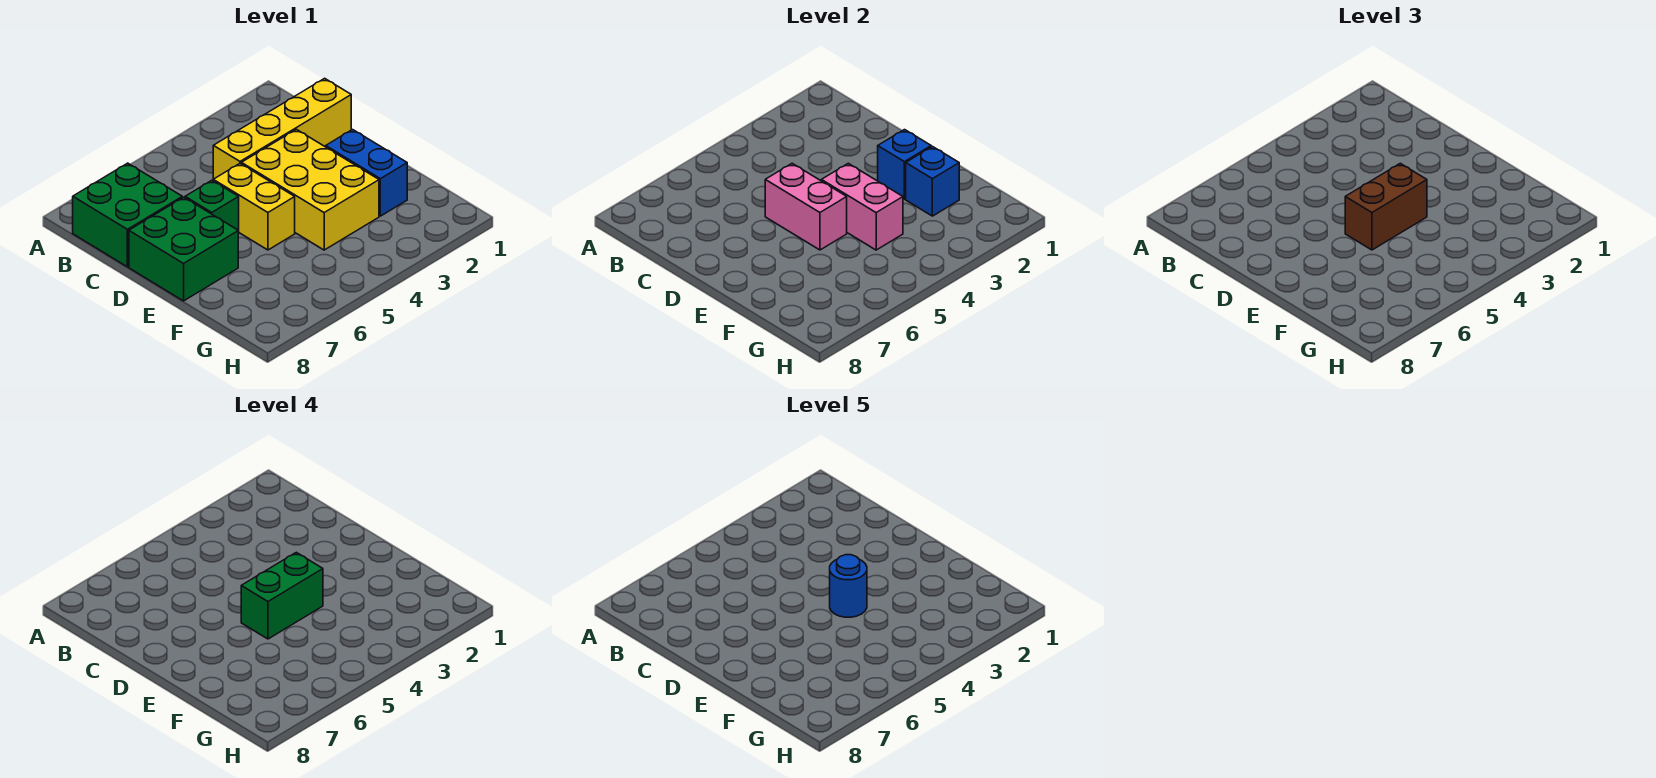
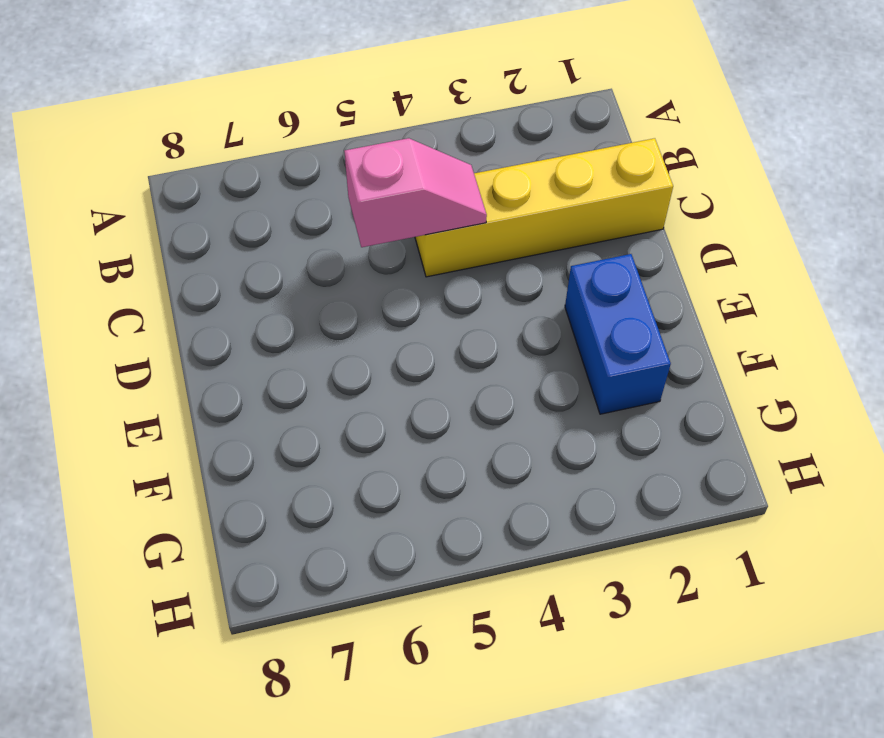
pink 1x2 slope [344,138,487,247] -> none
none -> green 2x2 brick [73,163,182,267]
none -> yellow 2x3 brick [241,129,379,250]
none -> yellow 1x2 brick [213,163,295,250]

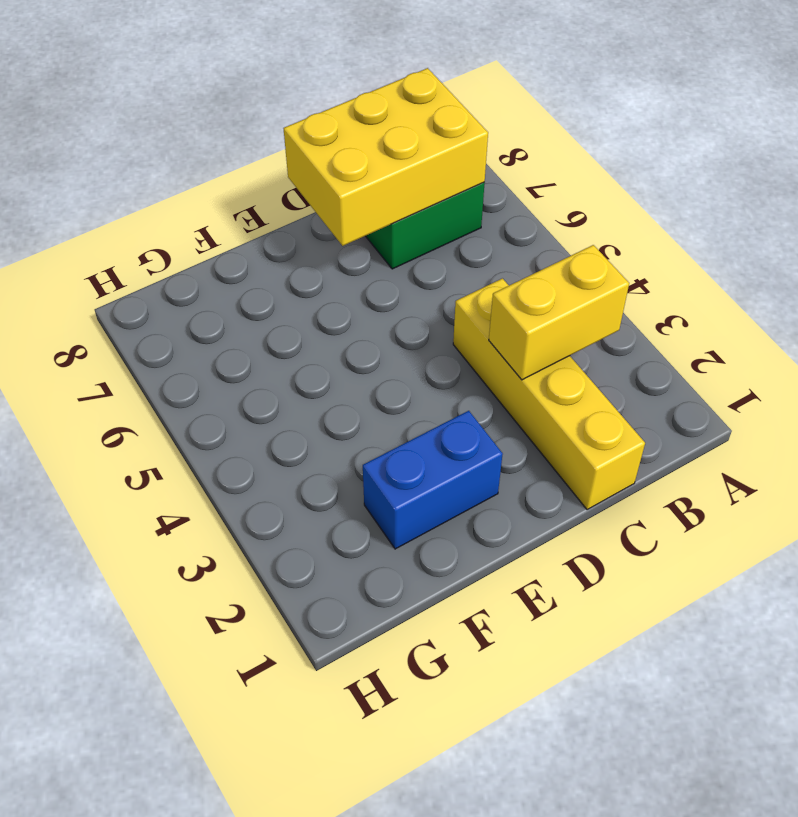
yellow 1x2 brick [489,245,629,380] -> yellow 1x2 brick moved to [213,163,295,250]
yellow 2x3 brick [283,68,488,246] -> yellow 2x3 brick moved to [241,129,379,250]
none -> green 1x1 brick [185,180,239,234]
none -> green 2x2 brick [129,197,238,301]
none -> pink 1x2 brick [765,163,847,250]

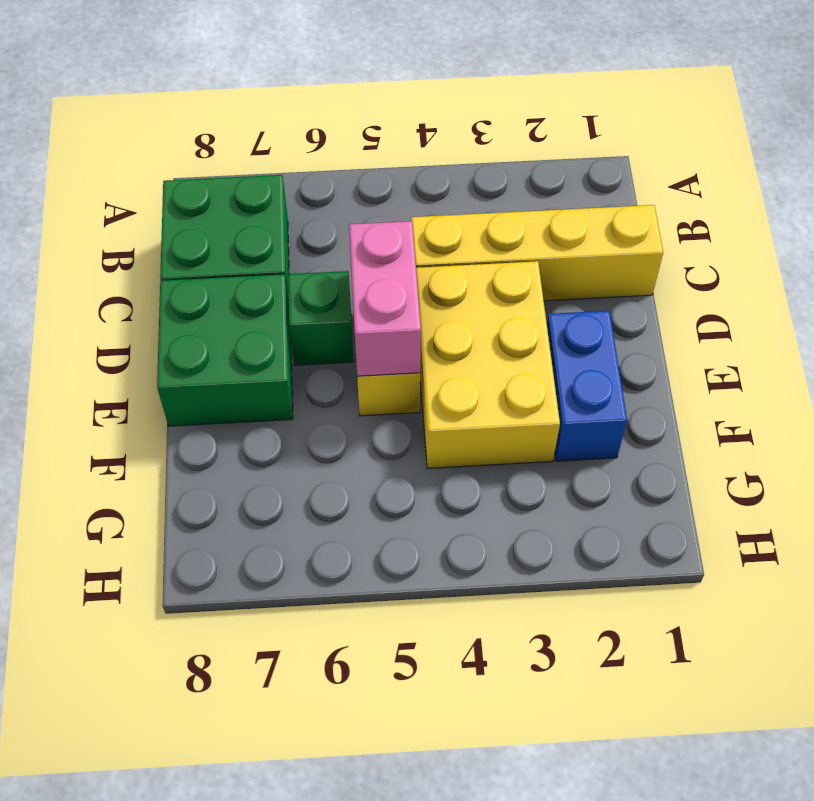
none -> blue 1x1 brick [878,130,931,199]
none -> pink 1x2 brick [821,163,903,250]
none -> blue 1x1 brick [906,147,959,216]

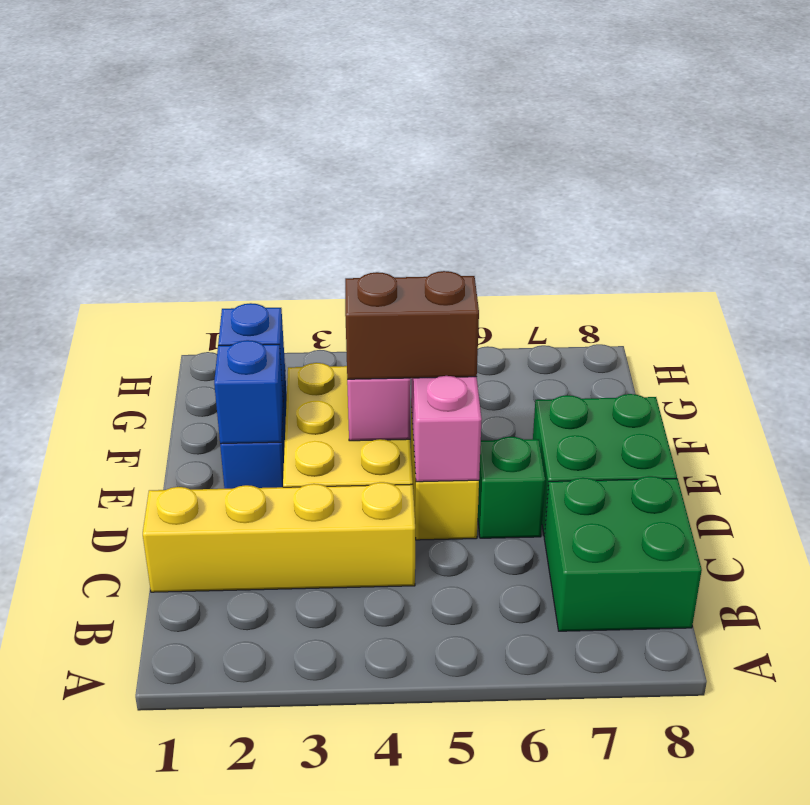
none -> green 1x2 brick [241,552,323,639]
none -> blue 1x1 round brick [830,555,867,617]

